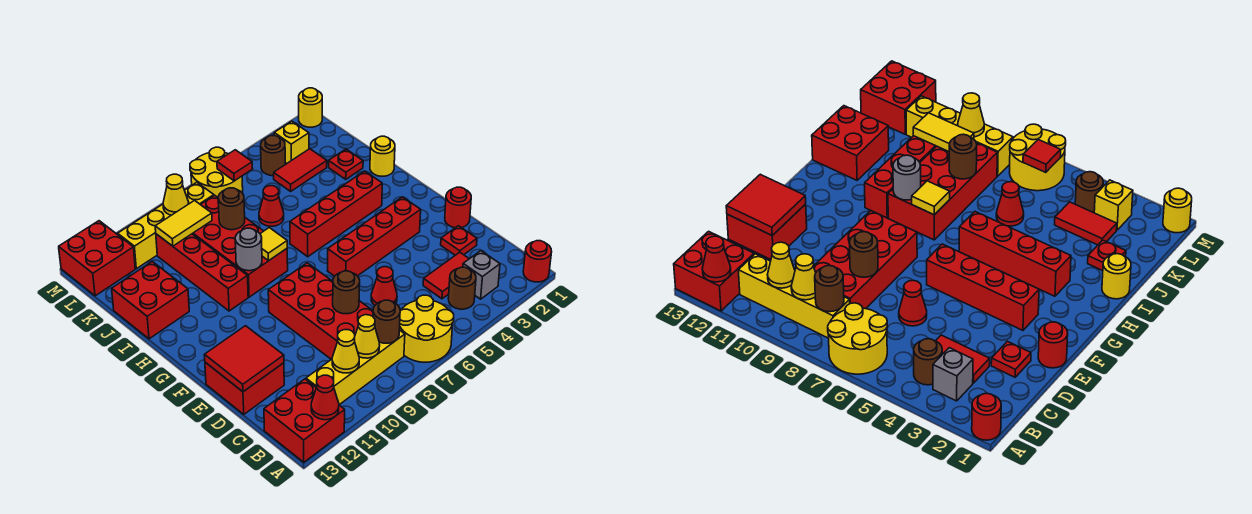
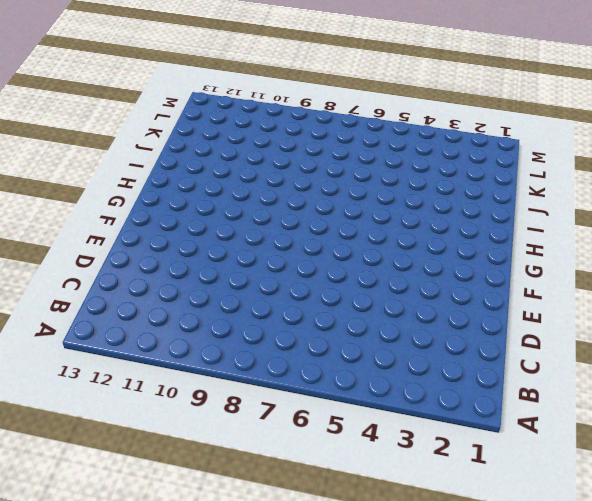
none -> red 1x1 round brick [523,241,552,282]
none -> yellow 2x2 round brick [399,295,454,362]
none -> red 2x2 brick [264,379,345,462]
none -> grey 1x1 brick [463,251,500,299]

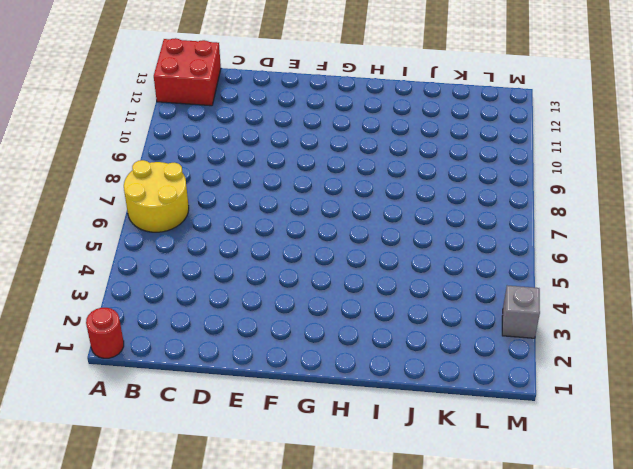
grey 1x1 brick [502,286,540,338] -> grey 1x1 brick moved to [463,251,500,299]
none -> brown 1x1 round brick [448,267,476,309]
none -> yellow 1x4 brick [306,330,405,405]
none -> red 1x2 tile [423,252,469,299]
none -> red 2x4 brick [268,263,373,359]

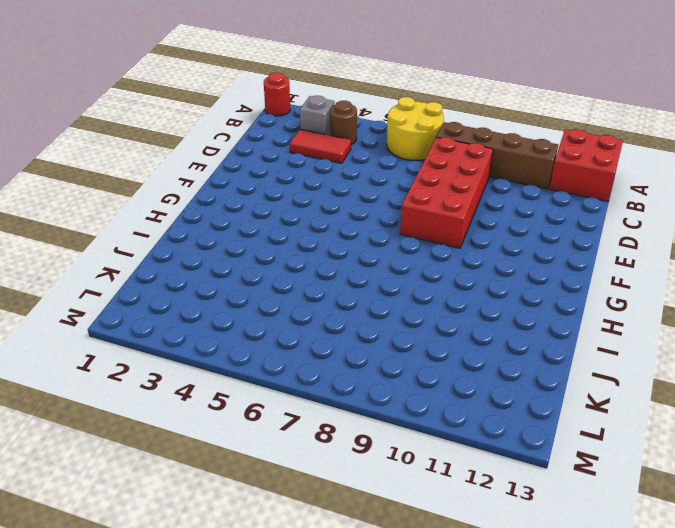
brown 1x4 brick [437,122,558,189] -> yellow 1x4 brick [306,330,405,405]
none -> red 1x1 plate [441,226,477,255]
none -> red 1x1 cone [371,267,397,305]
none -> red 2x2 brick [205,362,284,414]
none -> red 1x1 round brick [445,187,471,228]

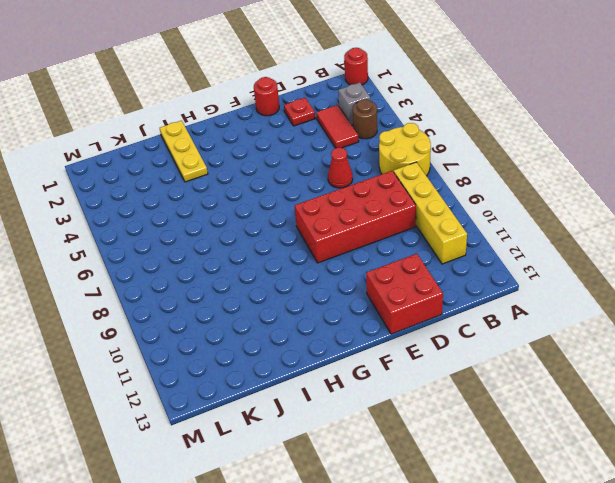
yellow 1x3 plate [160,121,208,182] -> yellow 1x1 round brick [370,136,395,176]
none -> red 2x2 brick [264,379,345,462]
none -> red 1x4 brick [327,197,421,276]
none -> red 1x4 brick [290,171,382,257]
none -> red 2x4 brick [192,195,288,297]

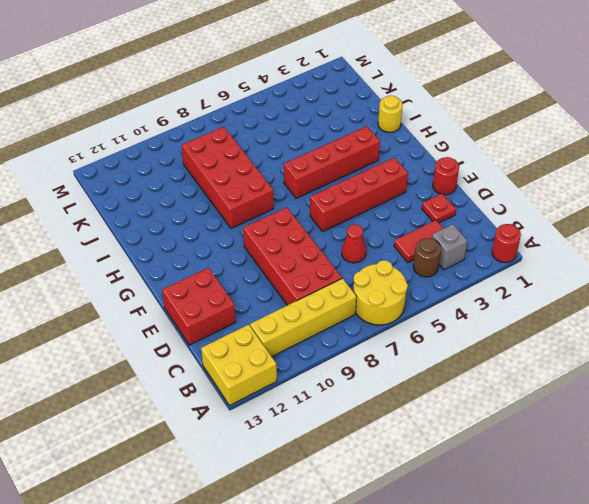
yellow 2x2 brick [201,324,277,406] -> red 2x2 brick [264,379,345,462]
none -> red 1x4 brick [156,234,248,311]
none -> red 2x2 brick [112,262,189,339]
none -> red 1x1 plate [329,149,363,179]
none -> red 1x1 cone [259,186,284,226]

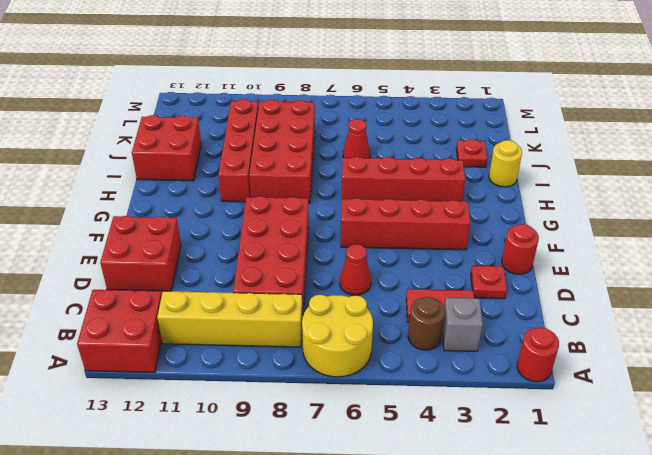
none -> red 1x2 tile [274,149,327,191]
none -> yellow 1x1 brick [274,121,309,163]
none -> brown 1x1 round brick [261,136,285,176]
none -> yellow 2x2 round brick [190,147,243,197]

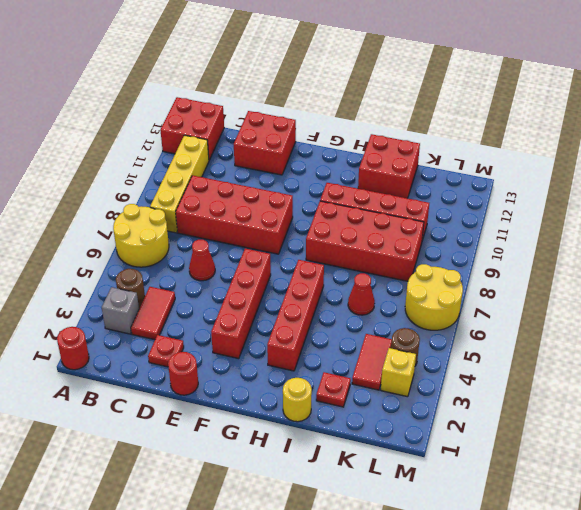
none -> yellow 1x4 brick [118,182,214,269]
none -> red 2x2 brick [59,221,135,296]
none -> yellow 1x1 round brick [299,88,322,127]
none -> red 1x1 cone [311,375,339,420]

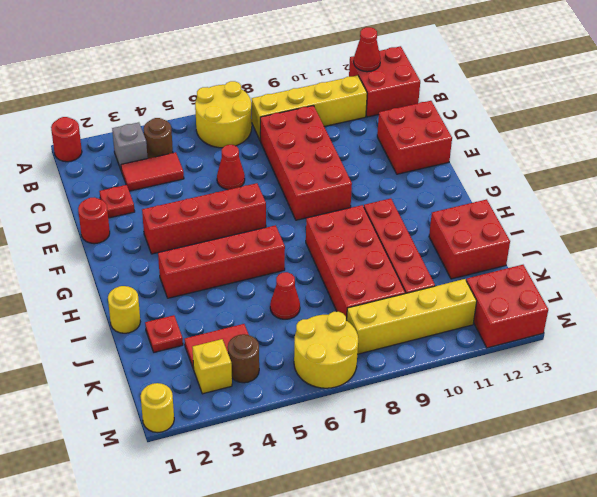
none -> brown 1x1 round brick [373,300,400,343]
none -> yellow 1x1 cone [355,315,380,358]
none -> yellow 1x1 cone [332,330,359,373]
none -> brown 1x1 round brick [333,271,360,314]

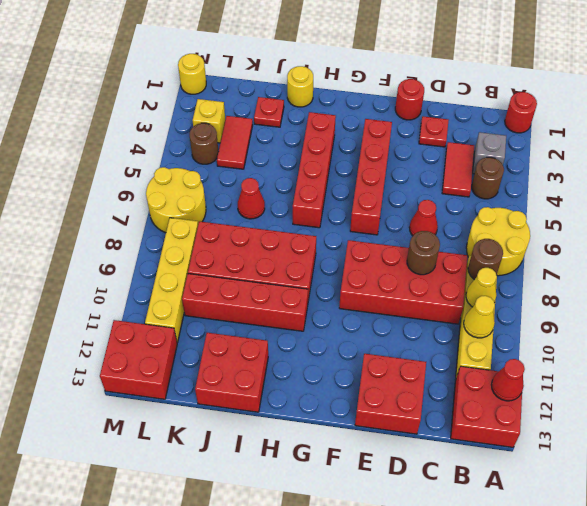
none -> red 2x2 tile [205,326,284,392]
none -> yellow 1x1 tile [260,228,287,261]
none -> grey 1x1 round brick [235,228,262,271]
none -> brown 1x1 round brick [218,188,245,230]

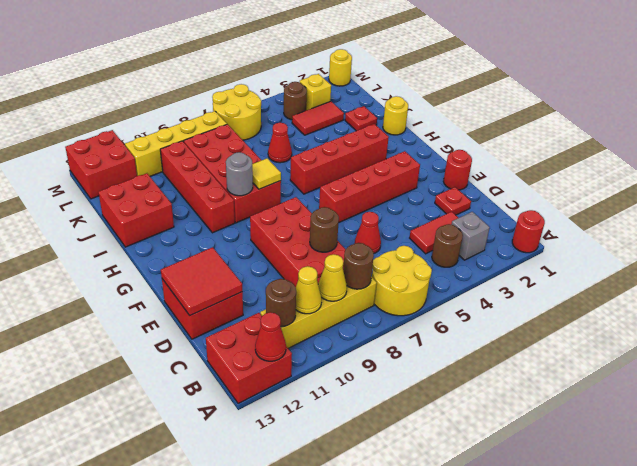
brown 1x1 round brick [266,279,296,327] -> brown 1x1 round brick moved to [218,188,245,230]
none -> yellow 1x2 tile [155,201,212,246]
none -> red 1x1 tile [217,150,253,181]
none -> yellow 1x1 cone [163,174,189,215]

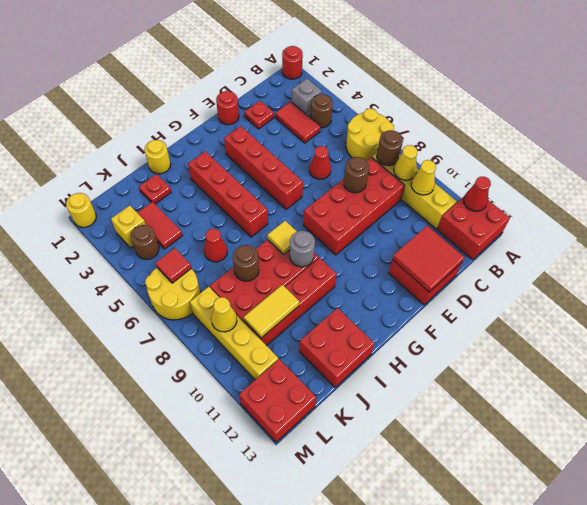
yellow 1x2 tile [244,285,300,338] -> yellow 1x2 tile turned to [155,201,212,246]

